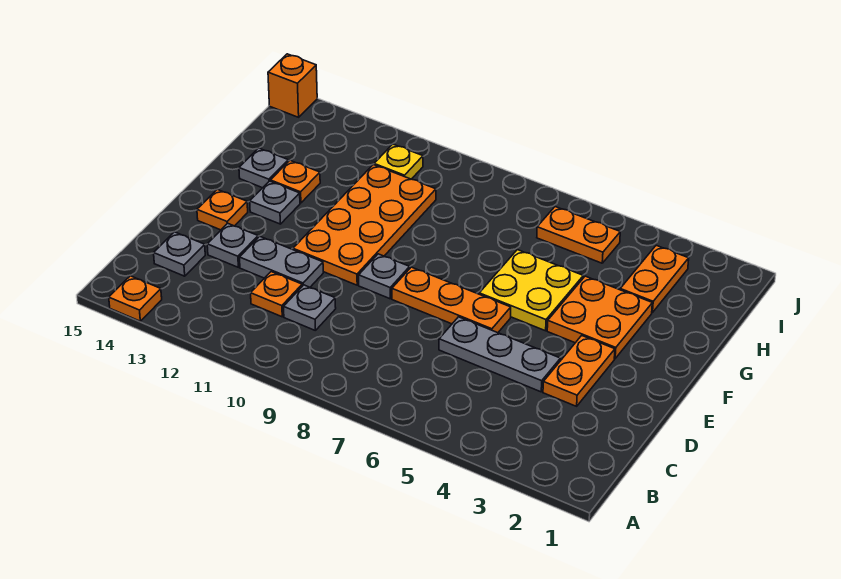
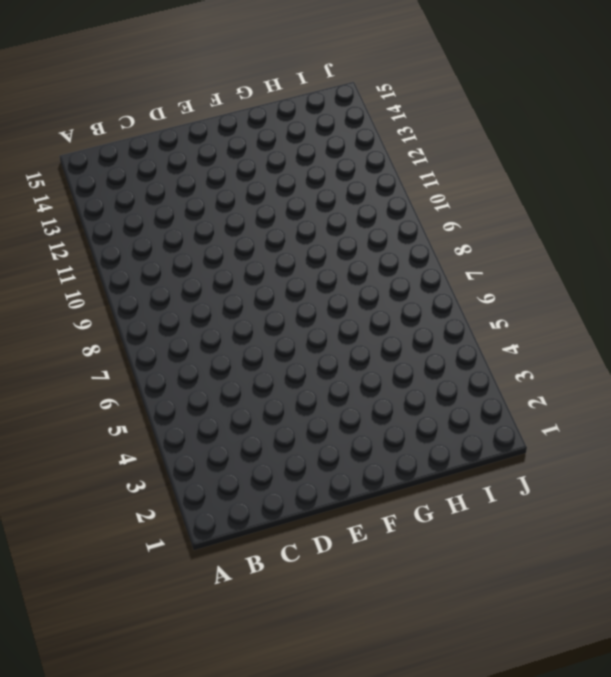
none -> orange 1x1 plate [109,276,162,321]
none -> grey 1x1 plate [284,285,336,331]
none -> orange 1x1 plate [251,272,302,317]

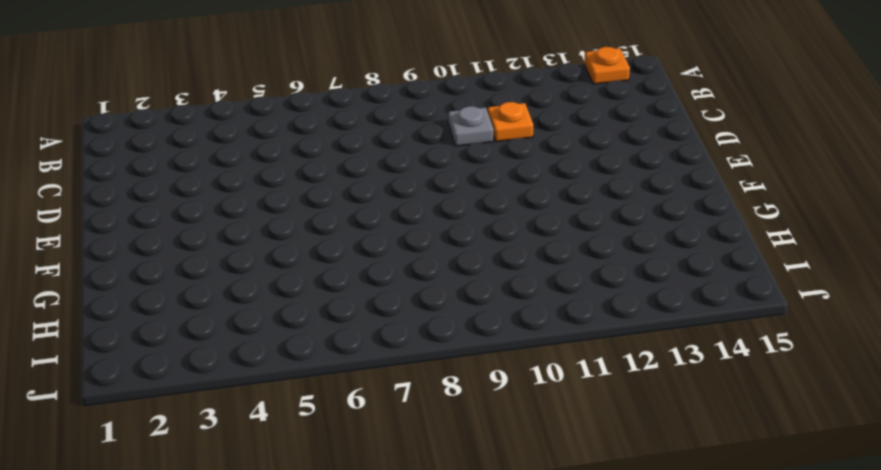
none -> grey 1x1 plate [154,232,205,276]
none -> orange 1x2 plate [543,336,615,406]
none -> grey 1x3 plate [439,317,560,392]

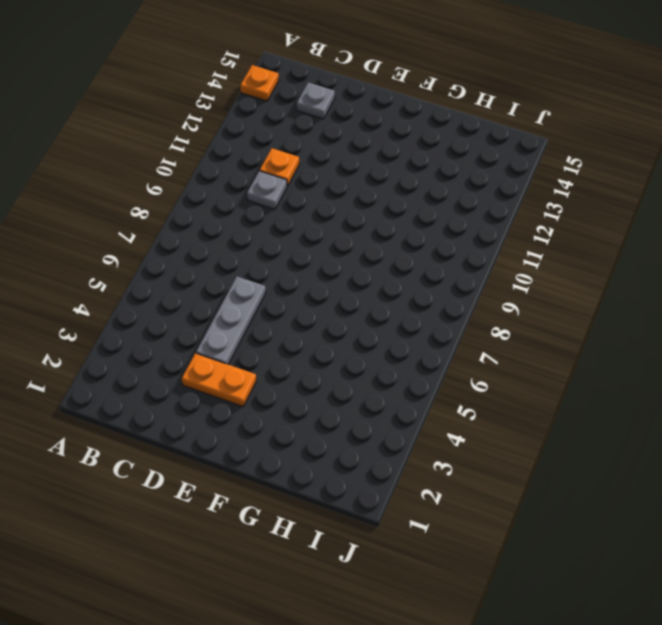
none -> grey 1x2 plate [239,236,323,287]
none -> grey 1x1 plate [207,223,258,267]
none -> orange 1x3 plate [392,267,511,333]

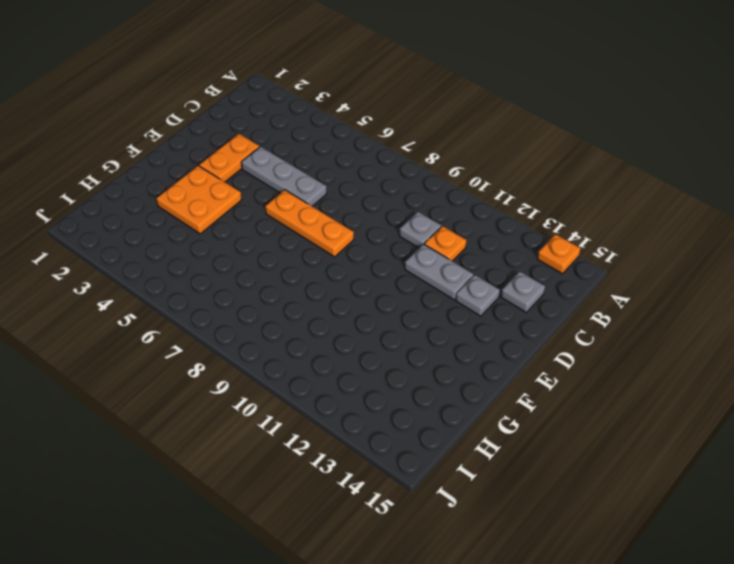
none -> grey 1x1 plate [359,254,410,299]
none -> orange 2x4 plate [293,165,436,285]
none -> orange 1x1 plate [197,189,248,230]

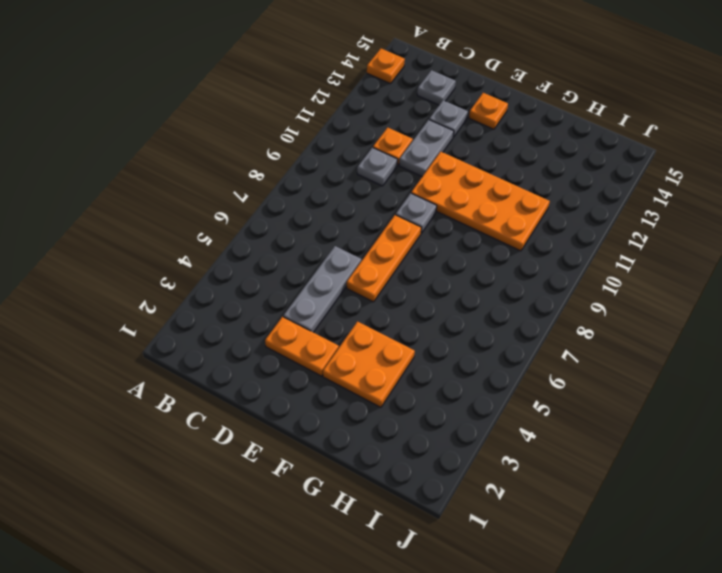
none -> yellow 2x2 plate [479,250,583,331]
none -> grey 1x1 plate [250,181,300,224]
none -> orange 1x1 plate [270,161,320,203]

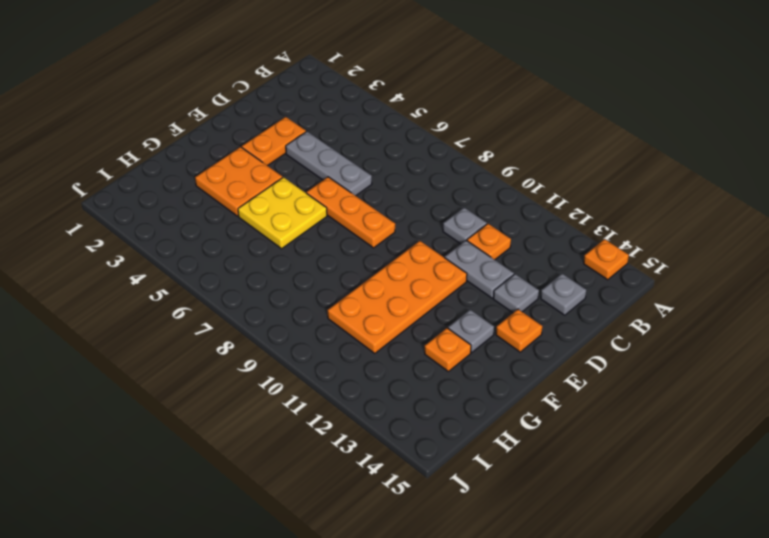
none -> grey 1x1 plate [359,254,410,299]
none -> grey 1x1 plate [239,148,288,188]
none -> orange 1x2 plate [620,245,689,313]

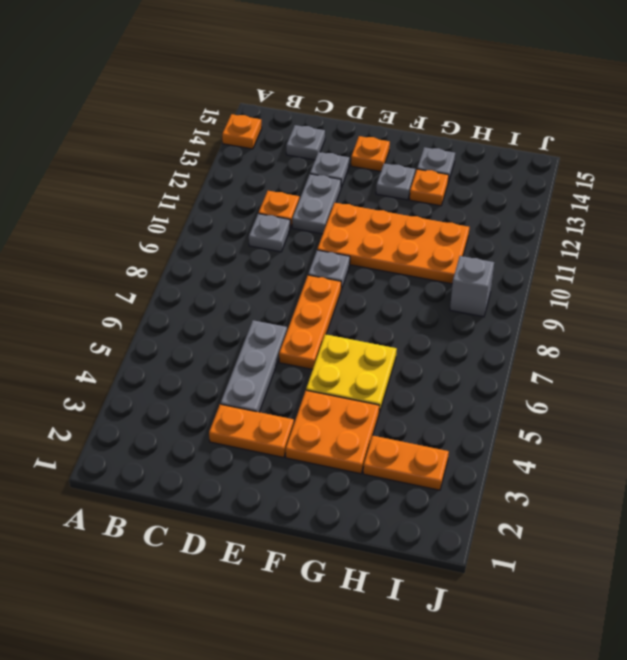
grey 1x1 brick [450,256,494,317] -> none
none -> orange 1x2 plate [537,207,620,263]
none -> yellow 1x1 plate [374,144,423,179]
none -> orange 1x1 brick [268,54,317,117]

